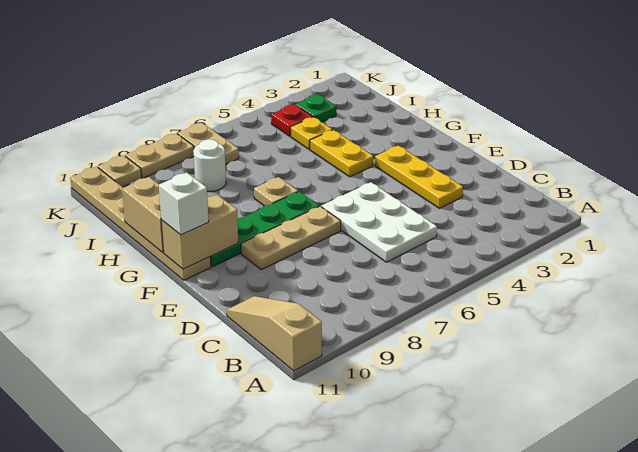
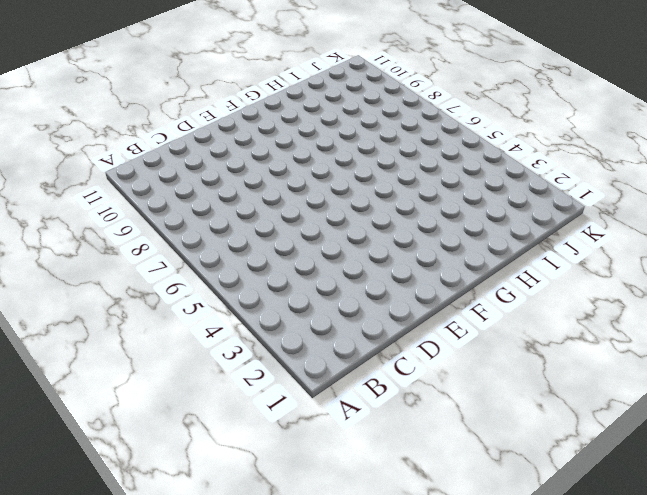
none -> tan 1x3 slope [227,296,322,371]
none -> white 2x3 plate [321,182,437,262]
none -> yellow 1x3 plate [375,146,463,208]

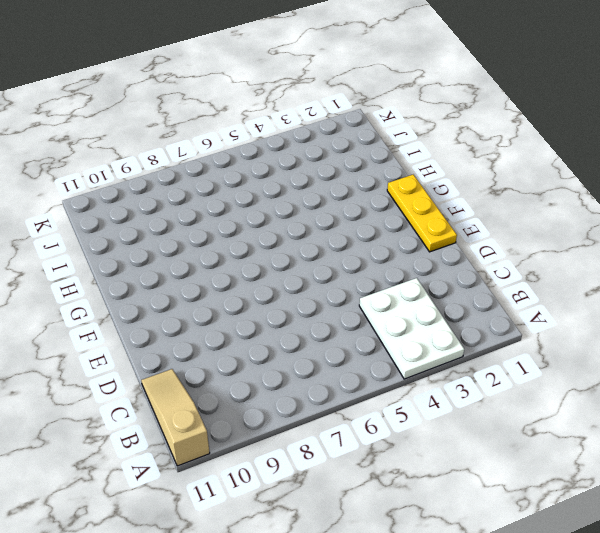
white 2x3 plate [359,278,464,379] -> white 2x3 plate moved to [321,182,437,262]
yellow 1x3 plate [387,175,457,252] -> yellow 1x3 plate moved to [375,146,463,208]
none -> tan 1x3 plate [241,206,341,270]
none -> green 1x4 plate [210,192,319,267]
none -> tan 1x6 plate [70,167,211,280]

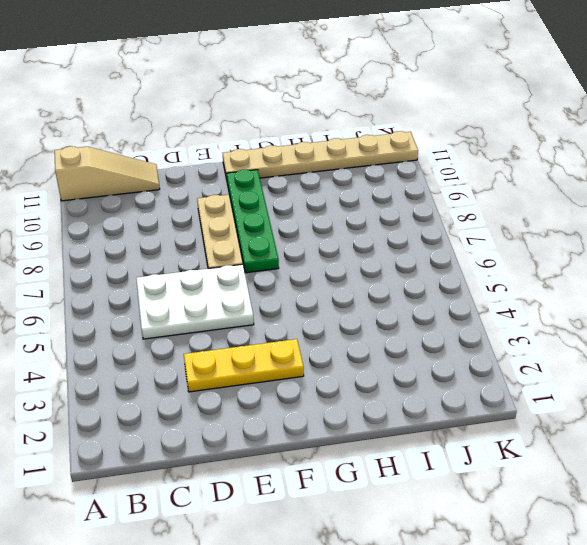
none -> yellow 1x2 plate [310,130,373,177]
none -> tan 1x1 plate [254,177,298,206]
none -> yellow 1x1 plate [290,117,332,149]

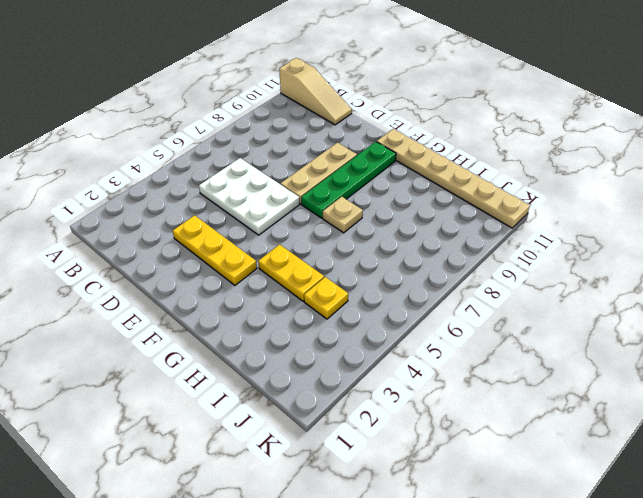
none -> white 1x1 round brick [193,139,226,192]
none -> green 1x1 plate [295,95,336,122]
none -> red 1x1 plate [271,104,313,136]

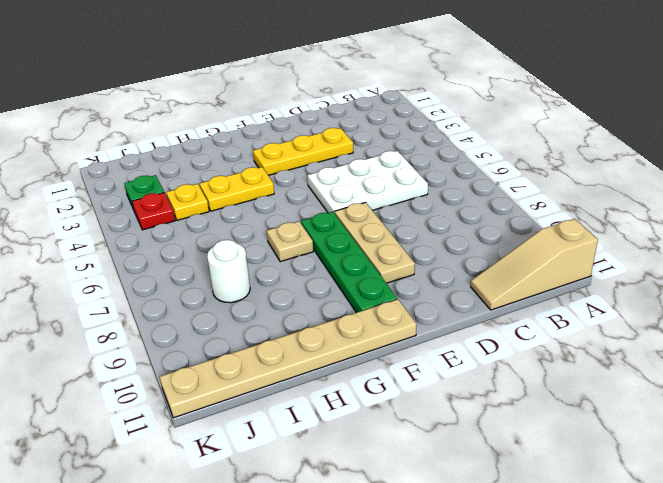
none -> tan 1x2 plate [178,123,239,165]
none -> tan 1x2 plate [125,133,194,178]
none -> tan 1x1 plate [98,155,142,187]

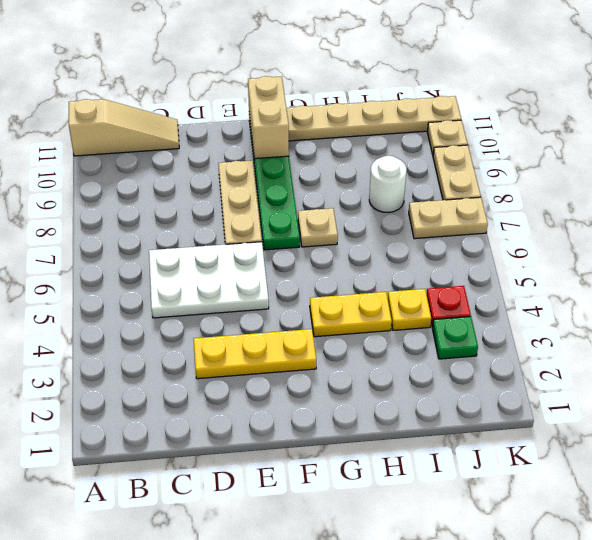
none -> tan 1x2 brick [122,177,164,253]
none -> white 1x1 brick [159,173,209,235]

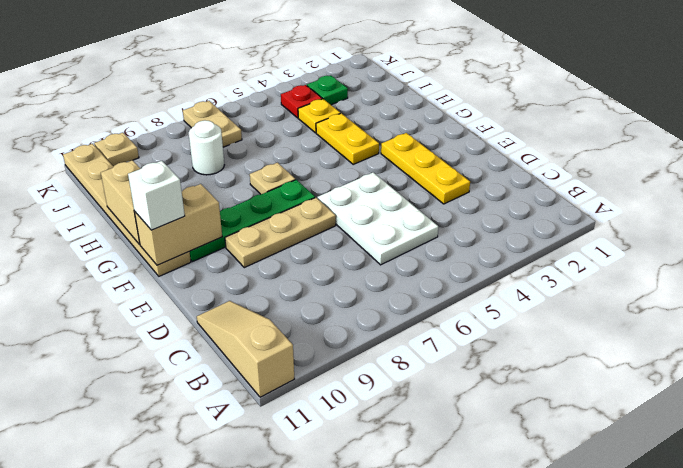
none -> tan 1x2 plate [125,133,194,178]

